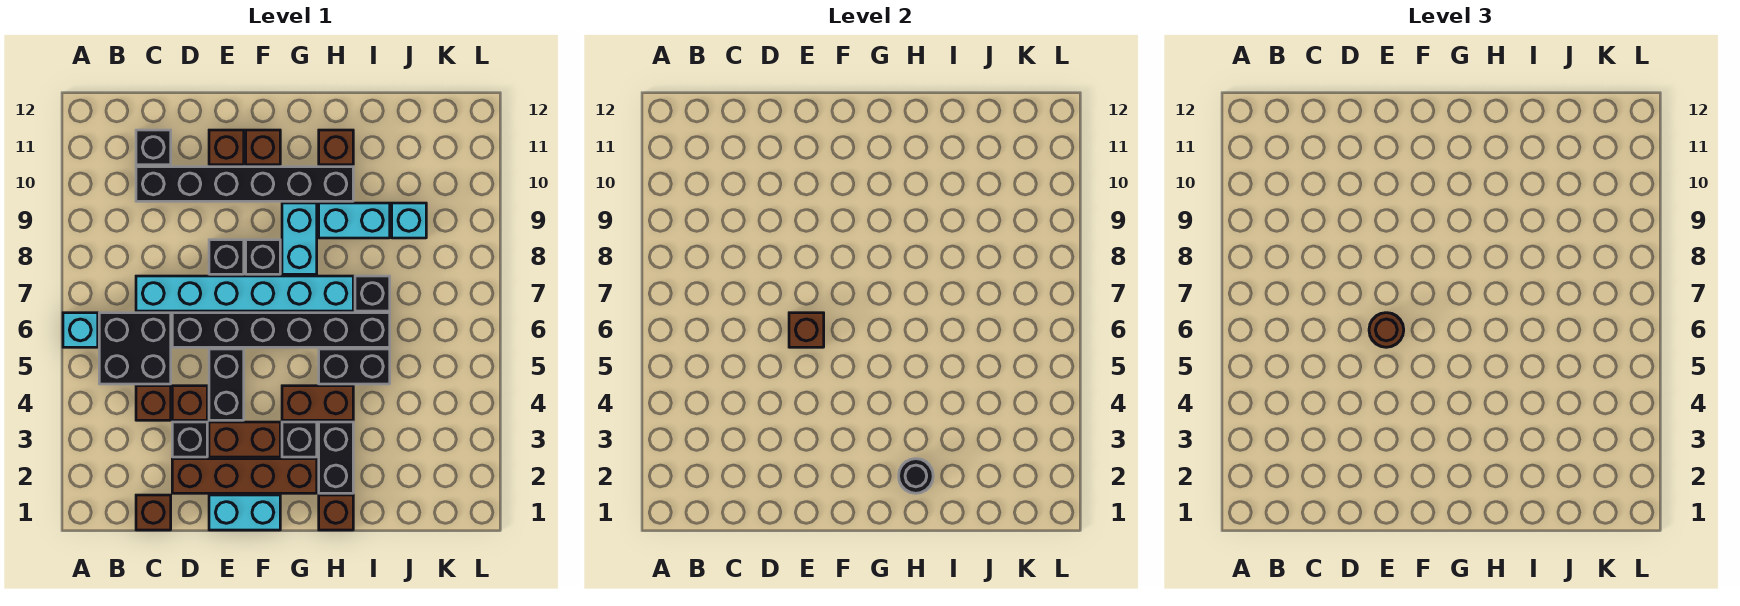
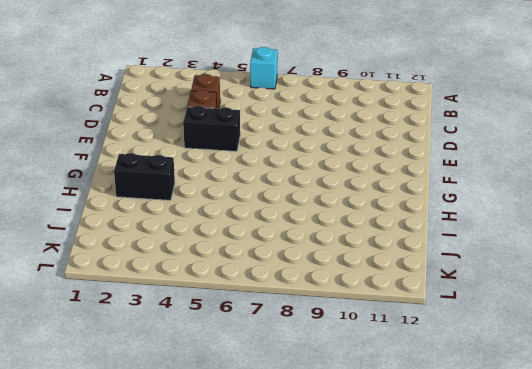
none -> black 2x2 brick [99,313,171,384]
none -> brown 1x1 brick [136,495,171,530]
none -> cyan 1x6 brick [136,276,353,311]
none -> black 1x6 brick [136,167,353,201]

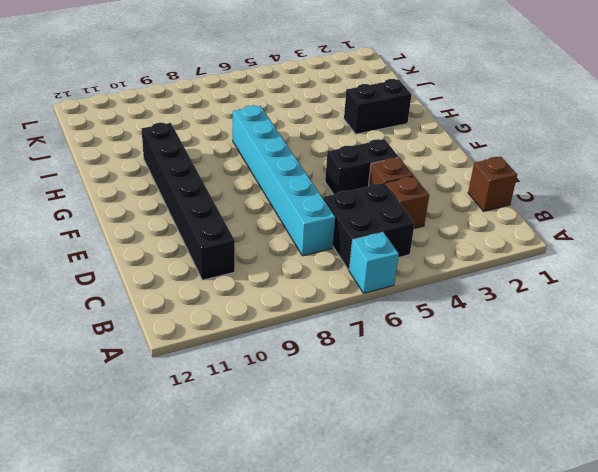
none -> black 1x1 brick [136,130,171,165]
none -> brown 1x4 brick [172,459,317,493]
none -> black 1x1 brick [172,422,207,457]
none -> black 1x6 brick [172,313,390,347]

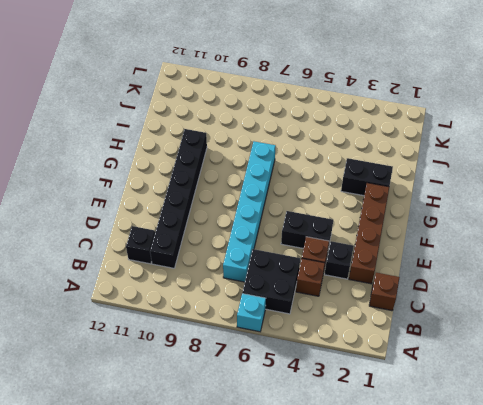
none -> black 1x6 brick [172,313,390,347]
none -> cyan 1x2 brick [209,495,280,530]
none -> brown 1x2 brick [209,422,280,457]
none -> black 1x1 brick [209,240,244,274]

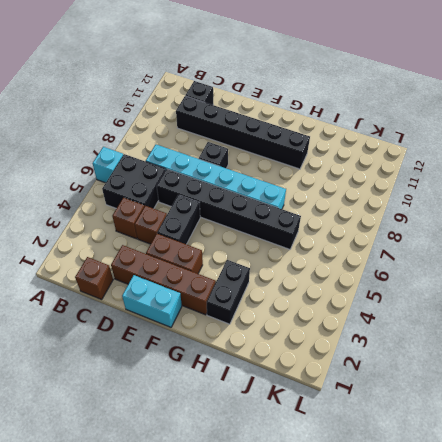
none -> black 1x1 brick [172,422,207,457]
none -> brown 1x1 brick [209,130,244,165]
none -> black 1x1 brick [246,240,280,274]
none -> brown 1x1 brick [246,130,280,165]

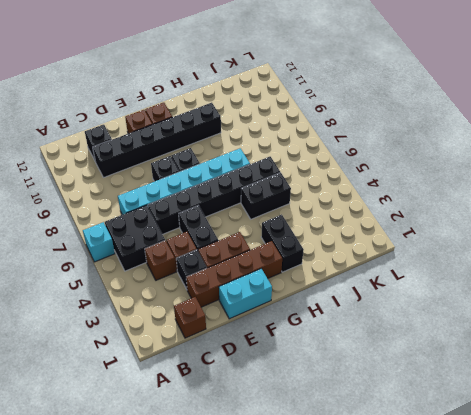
none -> black 1x1 brick [282,422,317,457]
none -> brown 1x2 brick [282,386,353,420]
none -> cyan 1x2 brick [282,203,317,274]
none -> brown 1x1 brick [319,495,353,530]

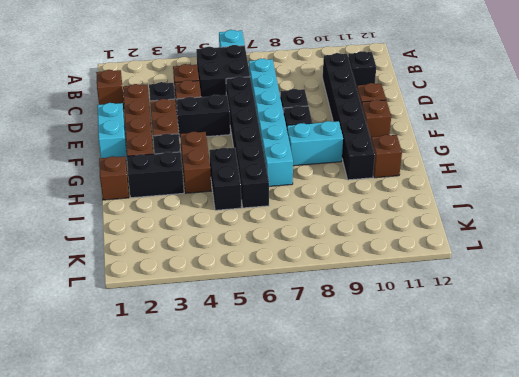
none -> cyan 1x2 brick [319,203,390,238]
none -> black 1x1 brick [355,276,390,311]
none -> cyan 1x1 brick [392,203,426,238]
none -> brown 1x1 brick [789,313,824,347]

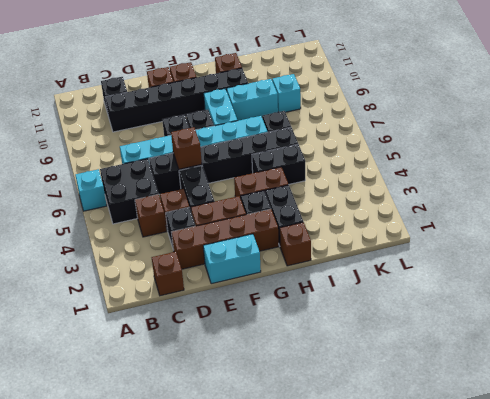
none -> black 1x1 round brick [899,459,933,493]
none -> brown 1x1 round brick [1369,313,1404,347]

